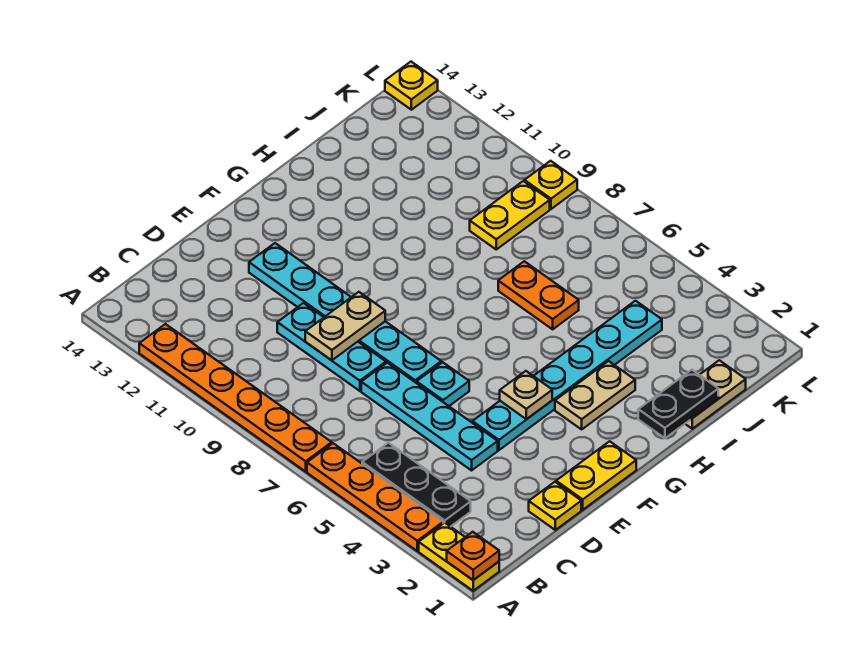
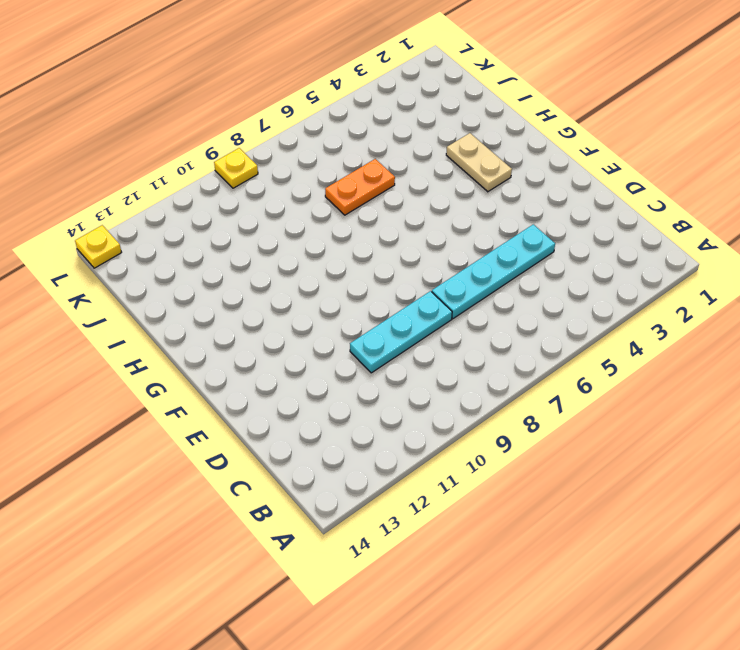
none -> yellow 1x2 plate [419,523,499,591]
none -> orange 1x4 plate [307,443,443,551]
none -> orange 1x6 plate [139,324,332,472]

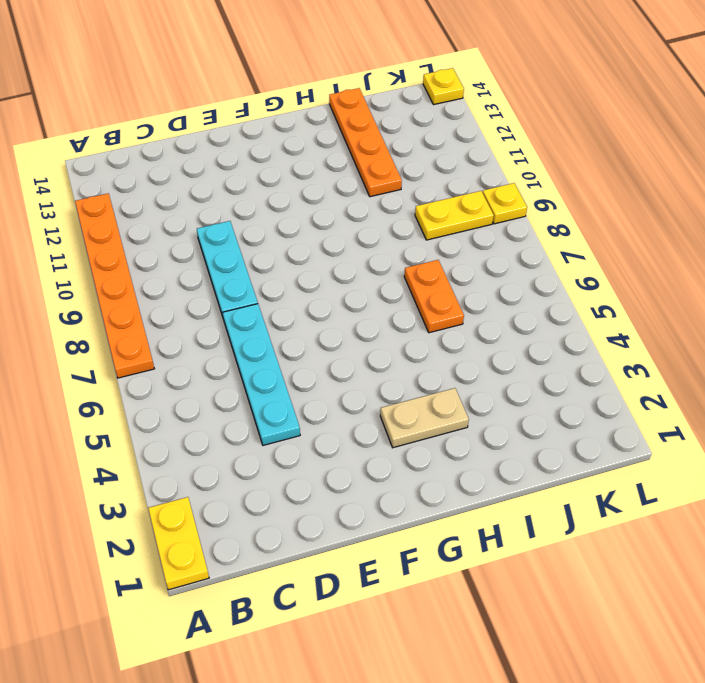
orange 1x4 plate [329,88,402,197] -> orange 1x4 plate moved to [307,443,443,551]
none -> black 1x3 plate [362,443,471,527]
none -> yellow 1x1 plate [529,482,581,530]
none -> yellow 1x2 plate [556,441,636,510]

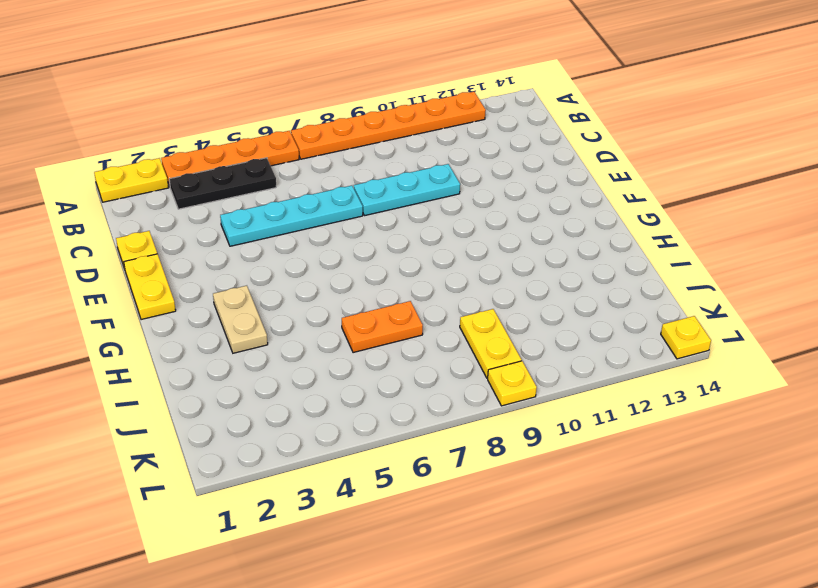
none -> cyan 1x6 plate [472,301,662,450]
none -> cyan 1x1 plate [417,362,469,406]
none -> cyan 1x6 plate [249,243,441,383]

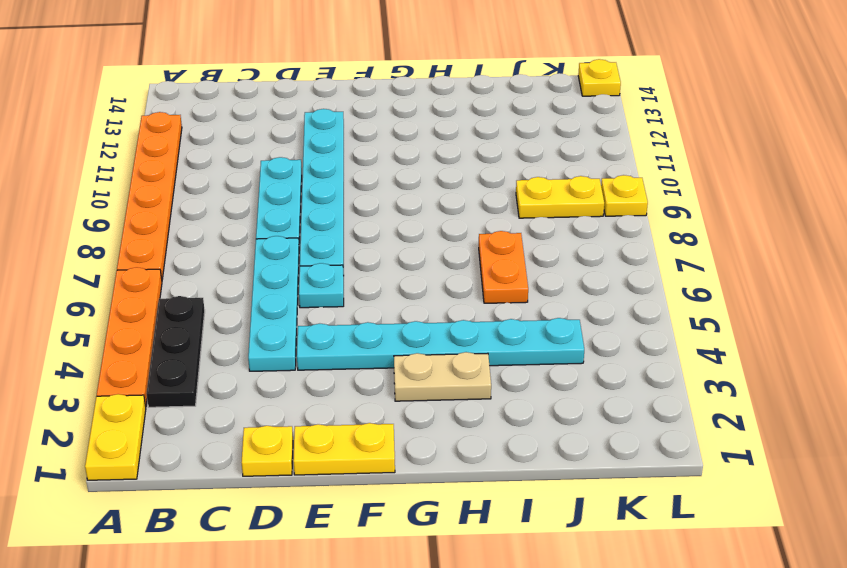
none -> tan 1x2 plate [685,360,746,429]
none -> orange 1x1 plate [447,532,499,580]
none -> tan 1x2 plate [305,292,385,360]

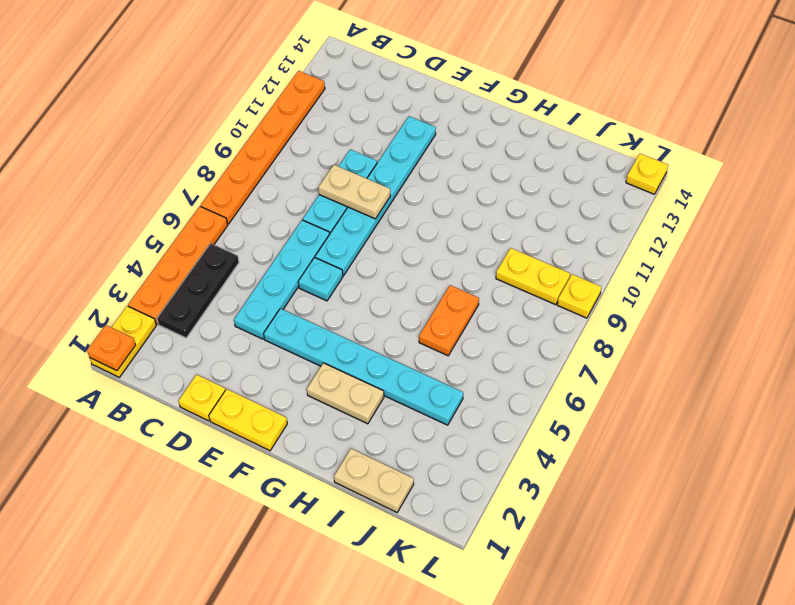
none -> tan 1x1 plate [500,371,552,419]
none -> black 1x2 plate [638,370,718,438]

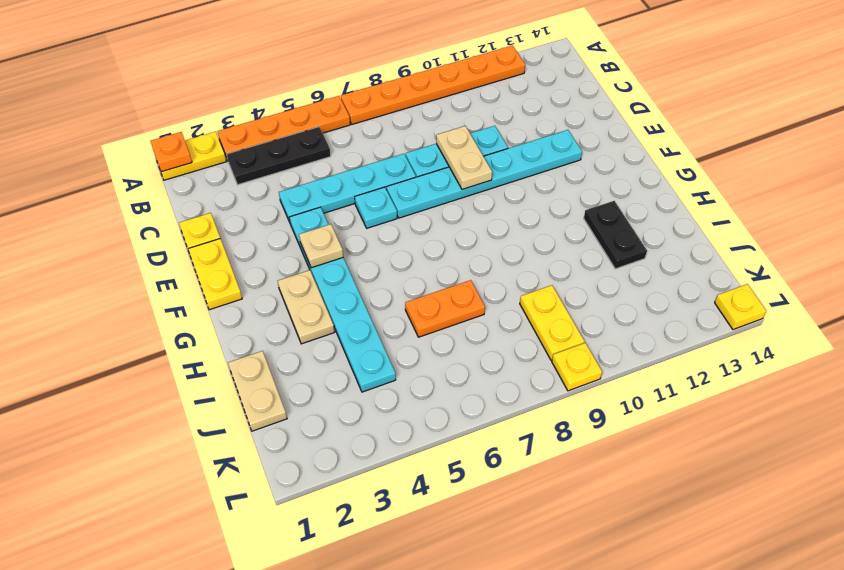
black 1x2 plate [584,201,647,269] -> black 1x2 plate moved to [638,370,718,438]

